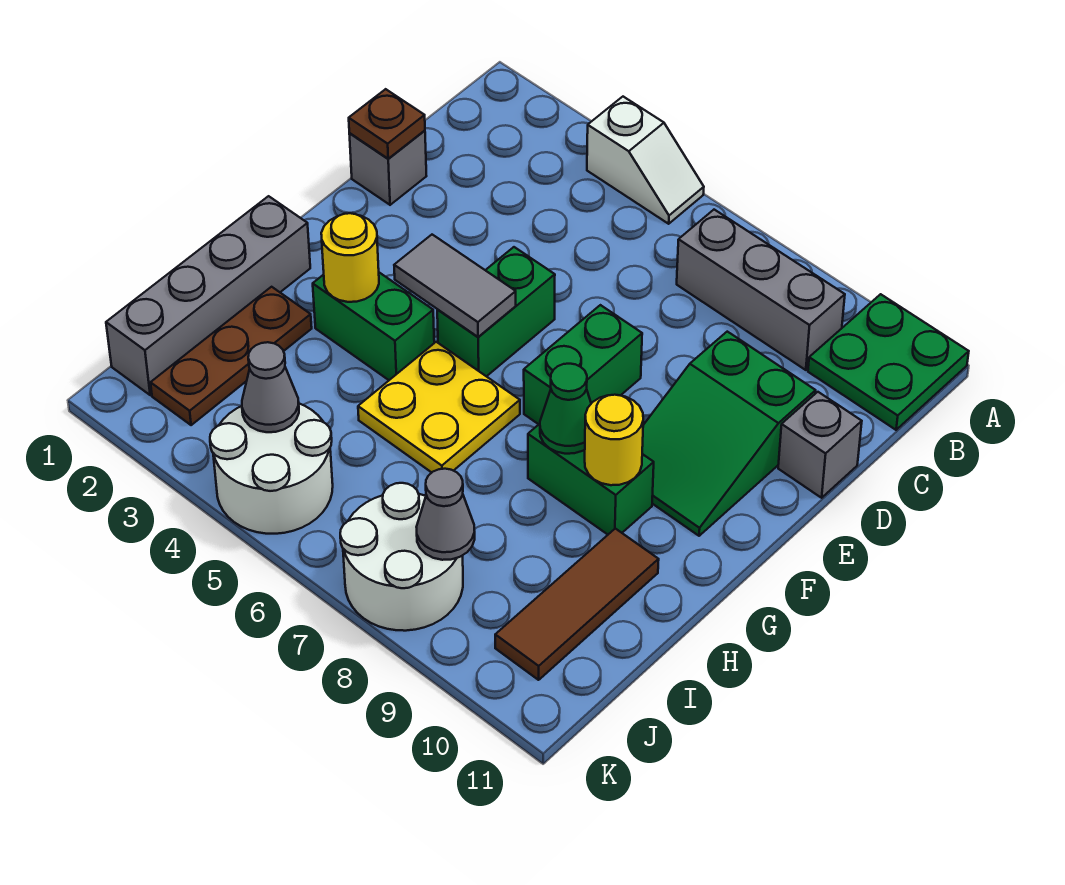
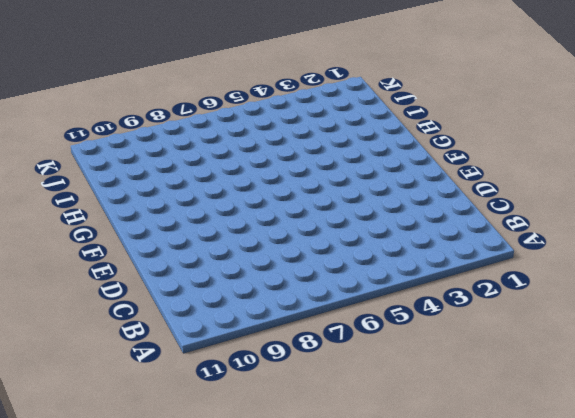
none -> white 1x2 slope [587,97,704,224]
none -> green 2x2 plate [808,294,969,430]
none -> grey 1x3 brick [677,210,845,370]

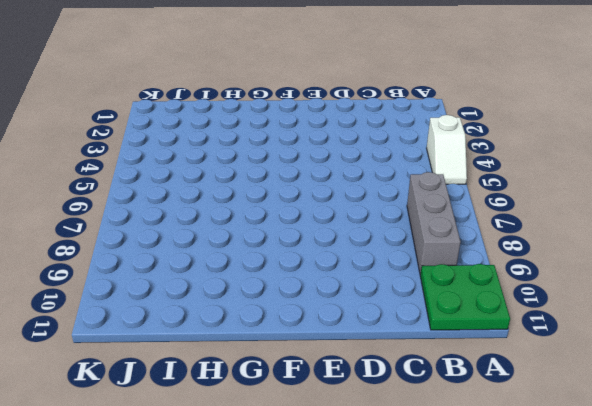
none -> grey 1x1 brick [349,131,426,205]
none -> green 2x3 slope [642,332,816,536]
none -> grey 1x1 brick [778,392,862,498]

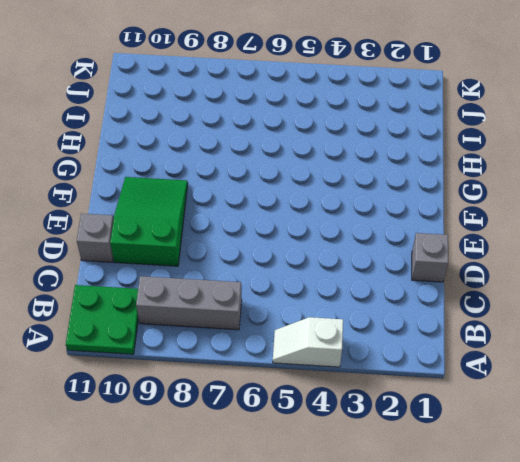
none -> green 1x2 brick [437,247,555,376]
none -> green 1x2 brick [524,305,642,424]
none -> grey 1x4 brick [106,196,310,395]

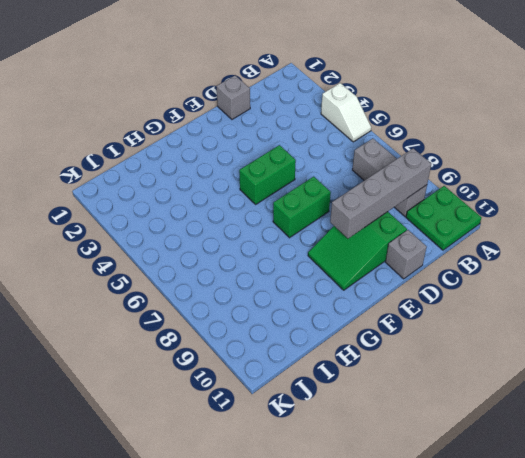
grey 1x4 brick [330,149,431,239] -> grey 1x4 brick moved to [106,196,310,395]
none -> green 1x2 brick [313,273,434,380]
none -> yellow 2x2 plate [358,342,520,472]
none -> green 1x2 brick [528,424,654,534]

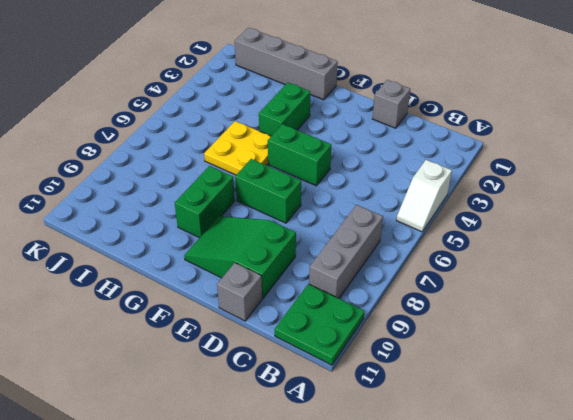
none -> brown 1x3 plate [151,287,312,425]
none -> brown 1x3 tile [495,529,659,680]
none -> white 2x2 round brick [210,404,333,534]

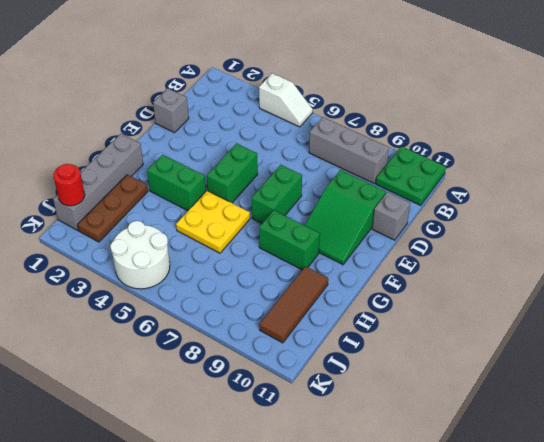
red 1x1 round brick [54,164,85,206] -> none
none -> white 2x2 round brick [340,483,463,631]
none -> brown 1x1 plate [349,89,425,159]
none -> grey 1x2 tile [394,235,516,337]

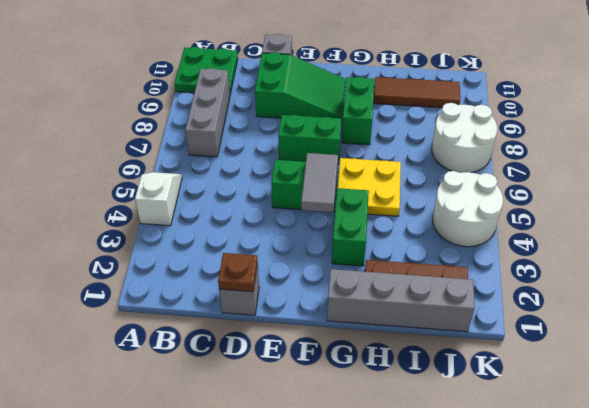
none -> yellow 1x1 round brick [321,213,379,302]
none -> green 1x1 cone [540,364,591,454]
none -> yellow 1x1 round brick [585,395,643,485]

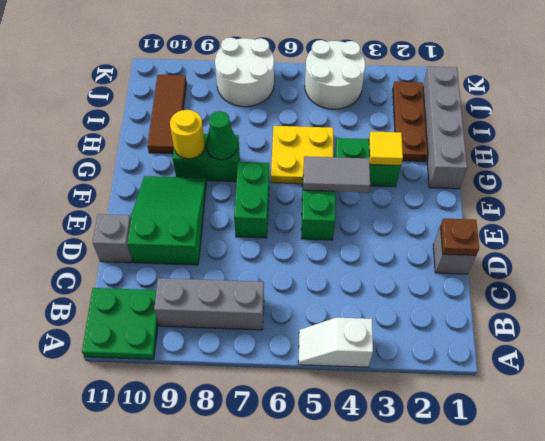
yellow 1x1 tile [369,131,403,165] -> yellow 1x1 round brick [321,213,379,302]
none -> grey 1x1 cone [242,342,299,432]
none -> grey 1x1 cone [417,469,475,560]

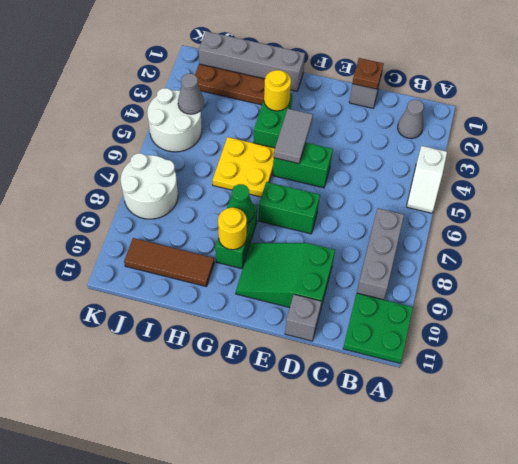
grey 1x1 cone [398,100,424,139] -> grey 1x1 cone moved to [417,469,475,560]

